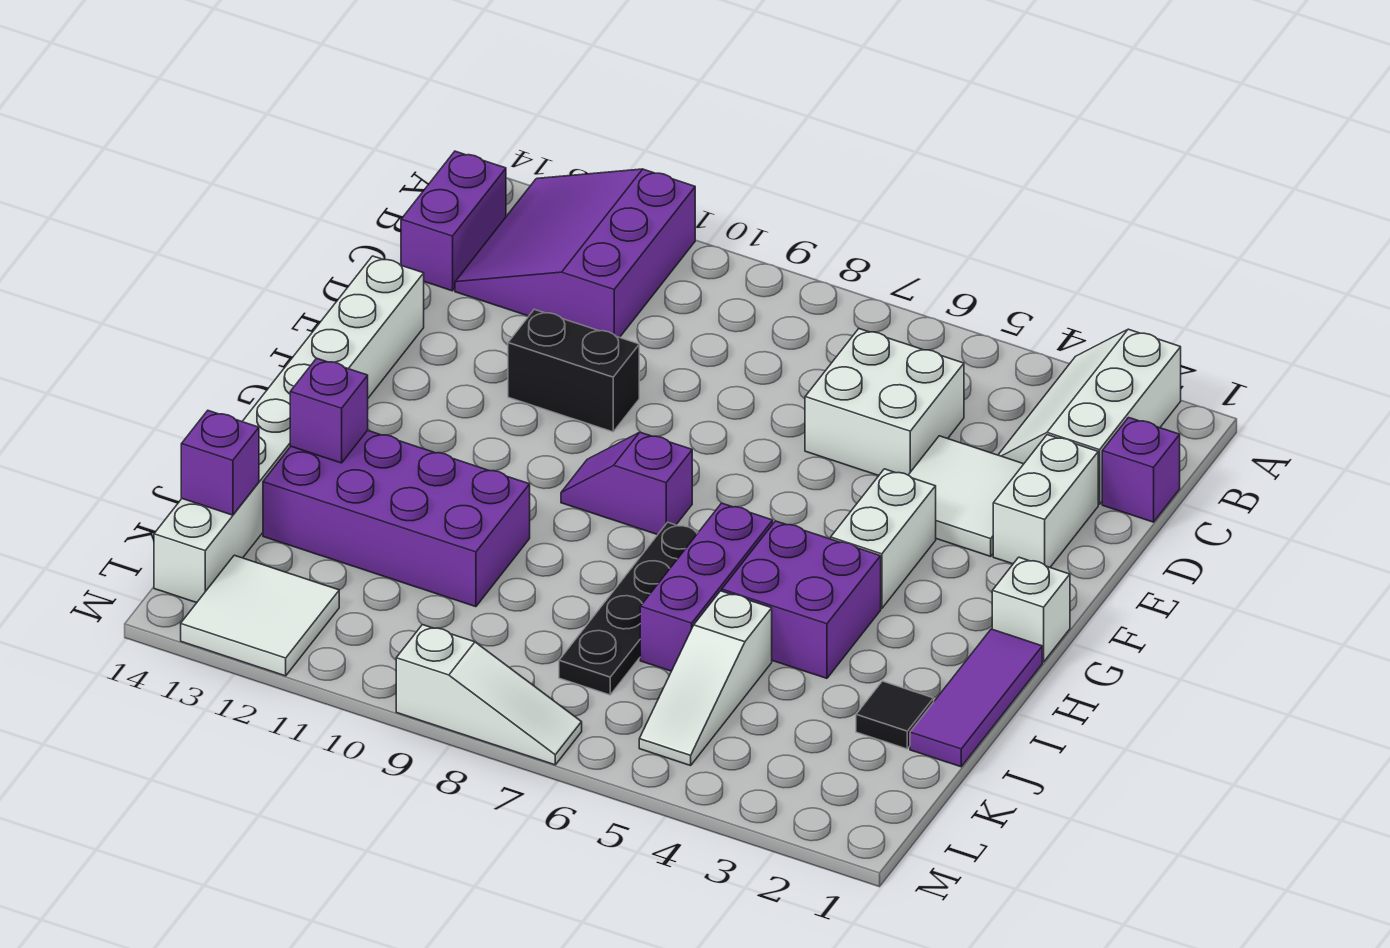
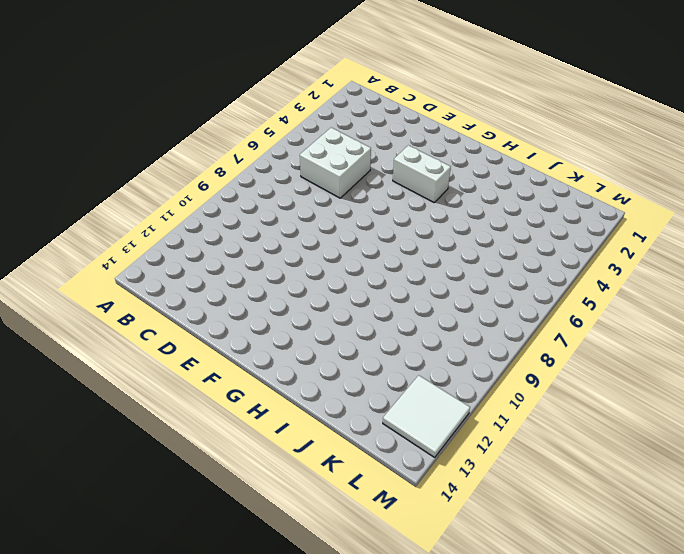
none -> white 2x3 slope [998,329,1181,504]
none -> purple 3x3 slope [455,169,695,337]
none -> purple 1x2 brick [401,151,506,291]

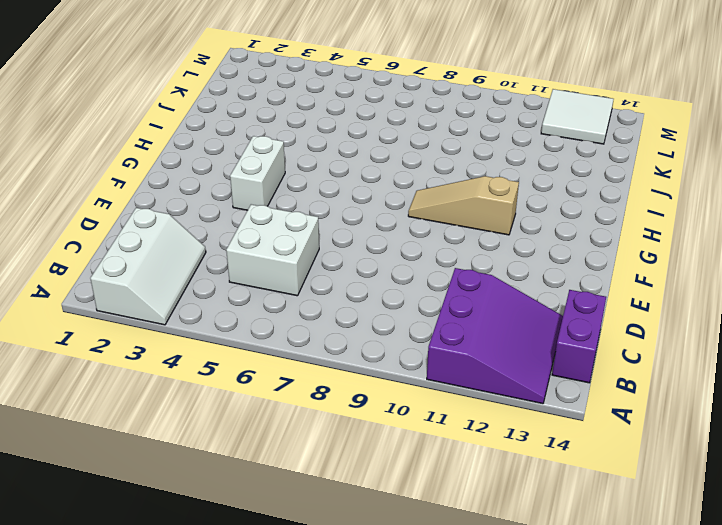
tan 1x3 slope [408,176,519,235] -> purple 1x2 slope [561,432,692,535]
none -> purple 1x1 brick [1102,418,1180,522]
none -> white 1x2 brick [993,435,1098,567]
none -> white 2x2 tile [909,436,1023,556]

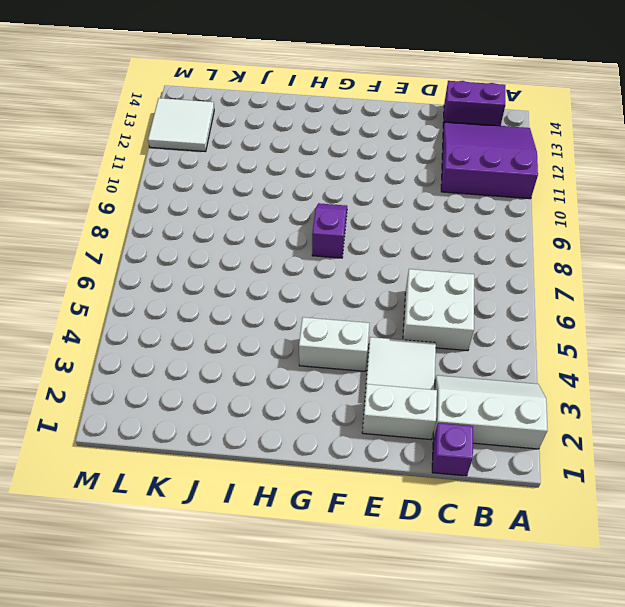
none -> black 1x2 brick [508,309,639,432]
none -> white 1x8 brick [154,256,424,603]
none -> white 1x1 brick [992,557,1070,662]

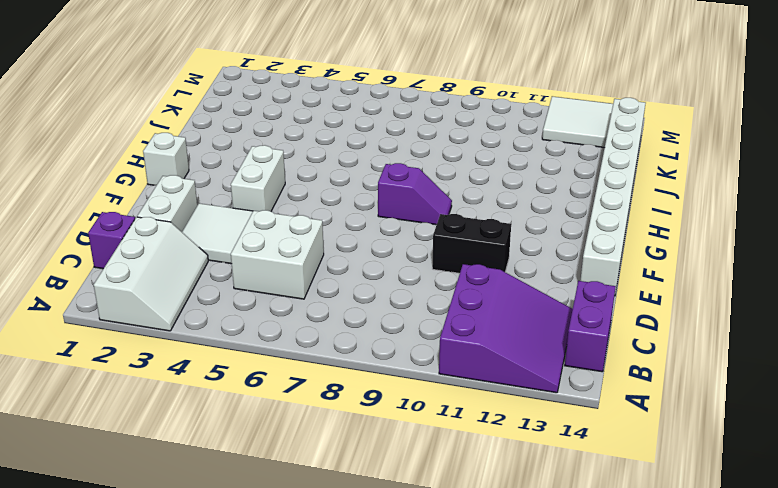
none -> purple 1x3 tile [910,629,1042,767]
none -> purple 2x2 brick [722,521,881,678]
none -> purple 1x3 brick [640,503,773,671]

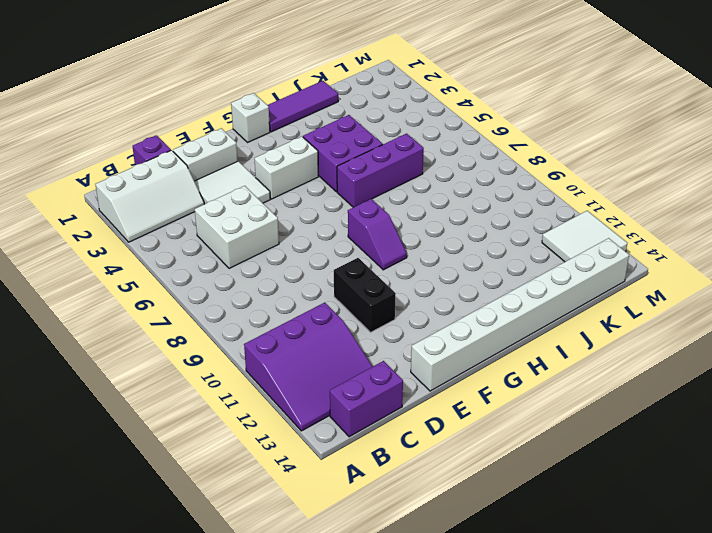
none -> black 1x4 plate [559,522,698,695]
none -> purple 2x4 brick [263,430,530,607]
none -> black 1x1 tile [856,681,934,749]

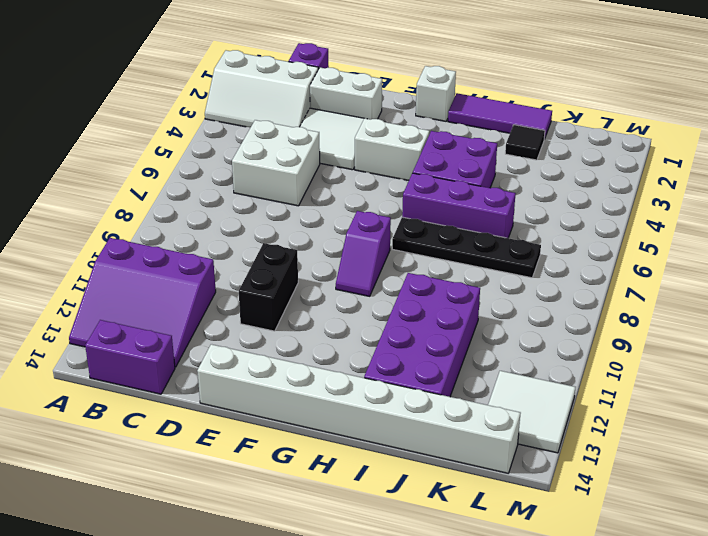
none -> white 1x3 slope [639,591,772,765]
none -> white 1x3 slope [396,625,582,765]
none -> purple 1x1 brick [290,358,368,463]

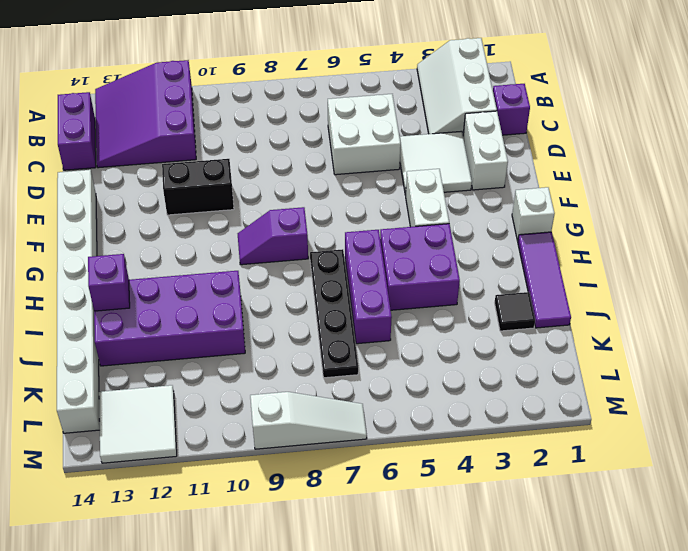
none -> white 1x3 slope [639,591,772,765]
none -> purple 1x1 brick [181,411,259,515]

